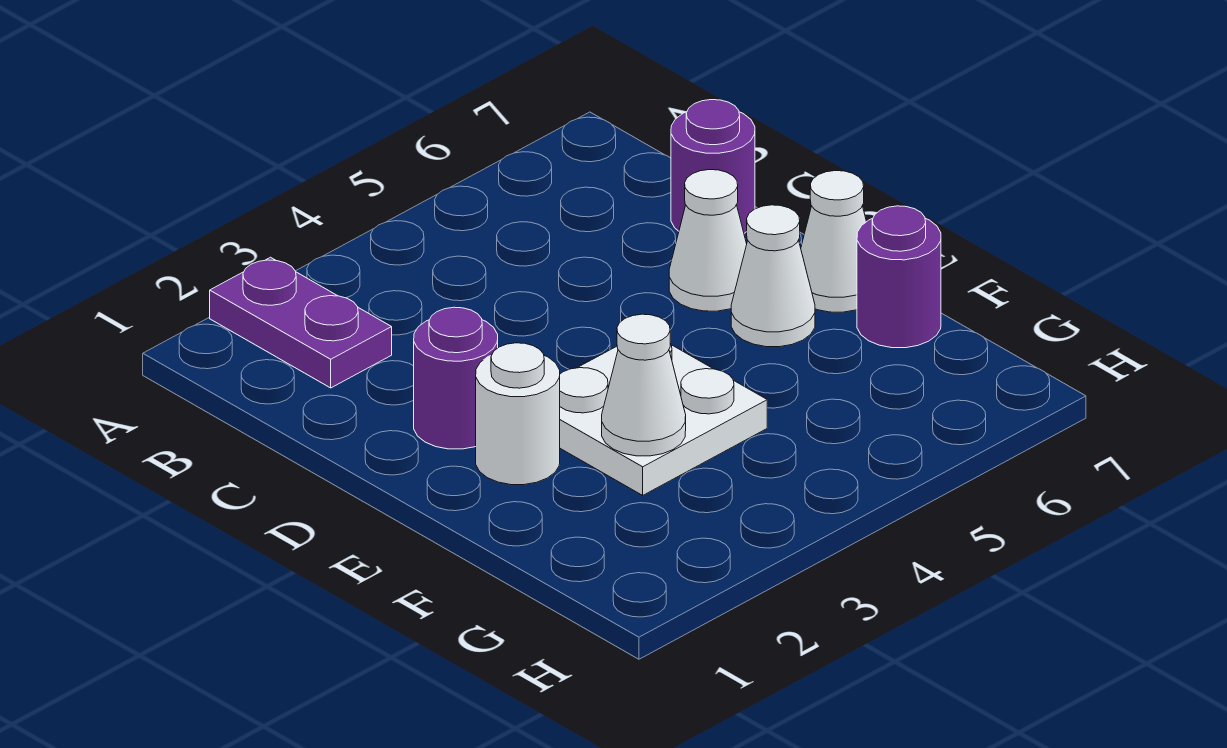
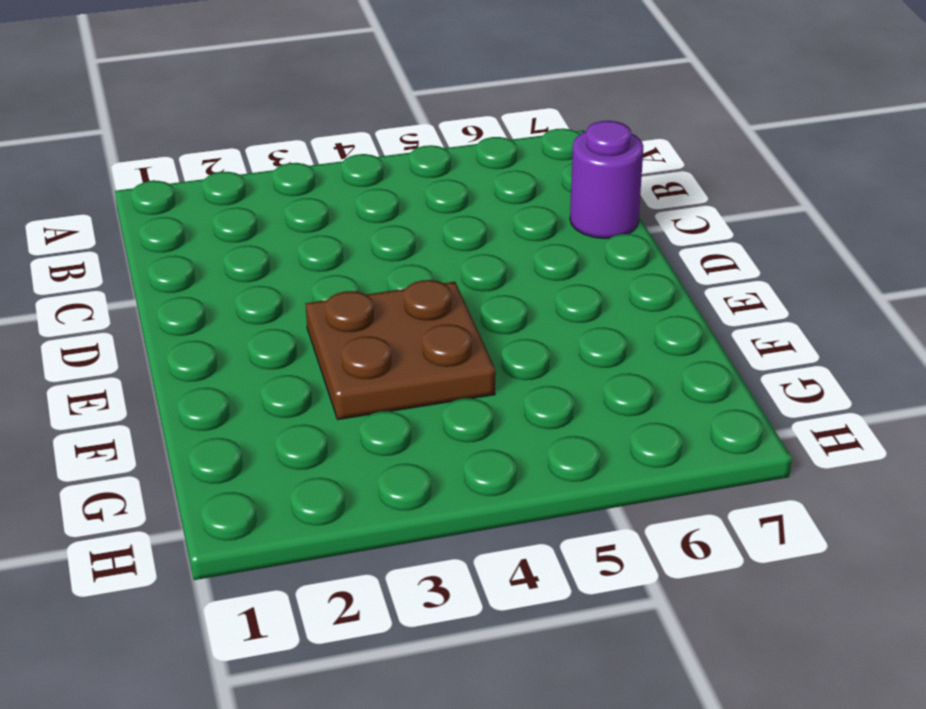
brown 2x2 plate [306,280,495,420] -> white 2x2 plate [560,343,767,495]
none -> purple 1x2 plate [210,257,392,388]
none -> purple 1x1 round brick [414,307,498,449]

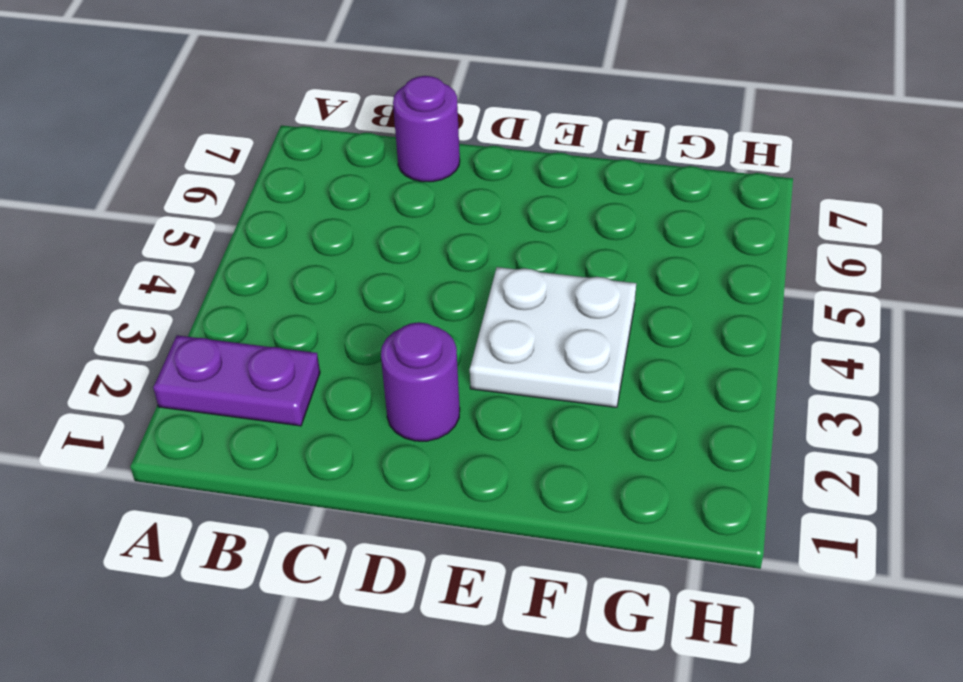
none -> white 1x1 cone [669,170,747,311]
none -> white 1x1 round brick [476,343,560,485]

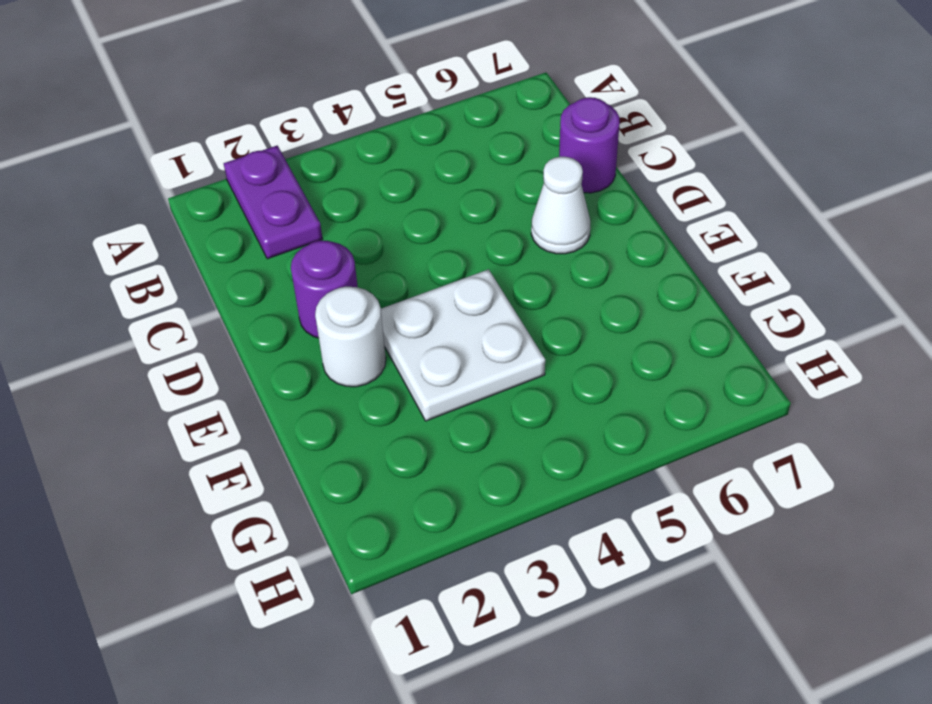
none -> white 1x1 cone [731,205,815,347]
none -> white 1x1 cone [801,171,866,312]

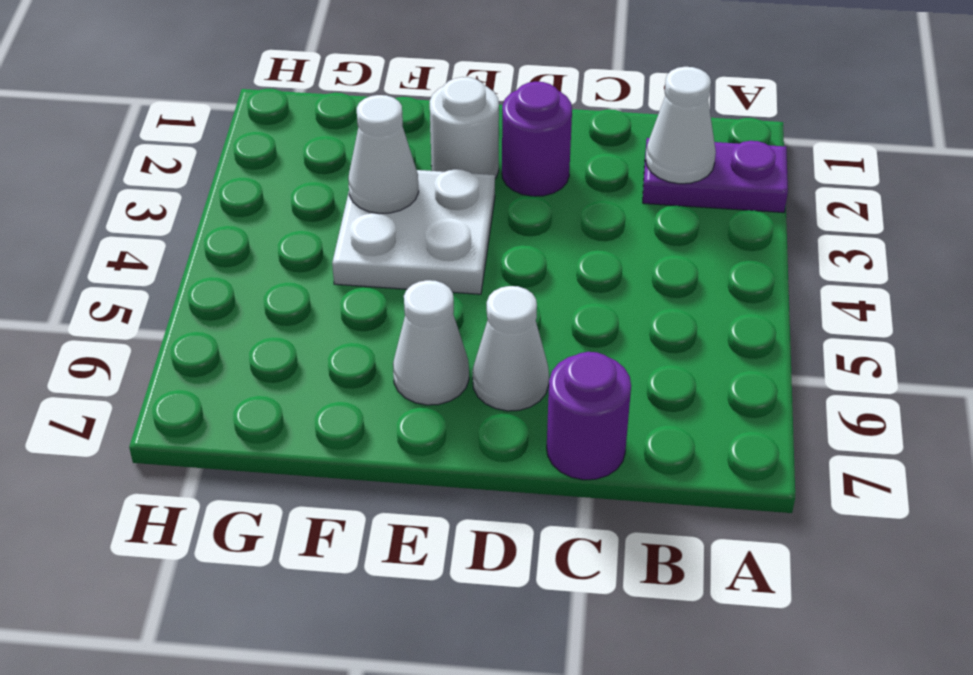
white 1x1 cone [646,67,716,184] -> white 1x1 cone moved to [801,171,866,312]
none -> purple 1x1 round brick [857,206,941,348]

